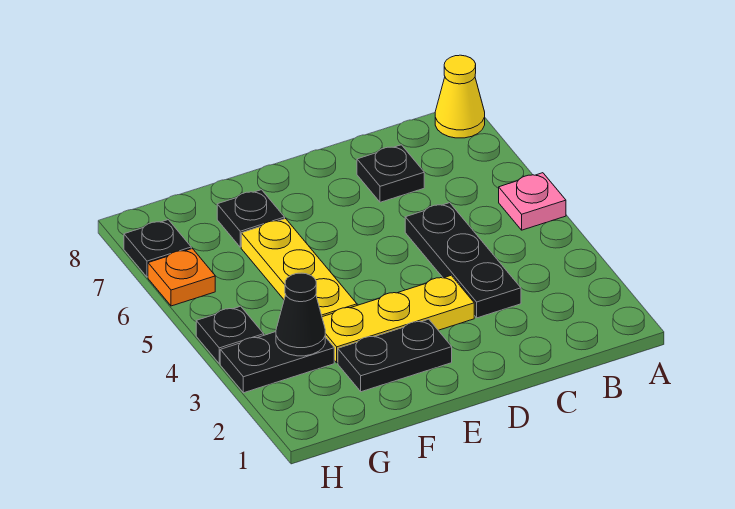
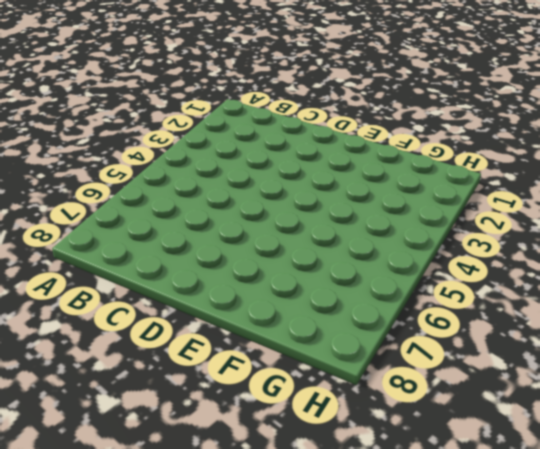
none -> pink 1x1 plate [499,173,566,230]
none -> yellow 1x1 cone [435,55,485,138]
none -> black 1x3 plate [405,203,521,318]

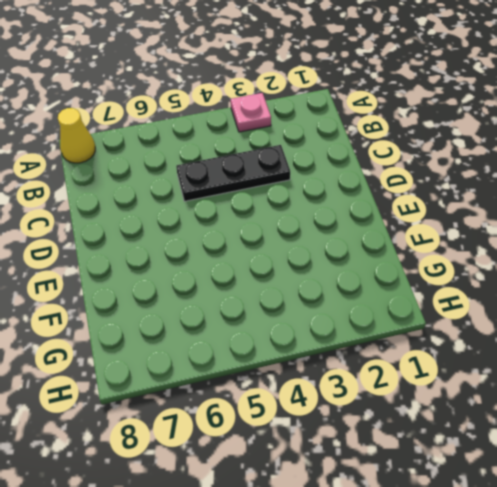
pink 1x1 plate [231,93,271,132] -> pink 1x1 plate moved to [499,173,566,230]
none -> black 1x1 plate [357,145,424,202]
none -> yellow 1x3 plate [322,276,474,363]
none -> black 1x2 plate [338,319,452,392]

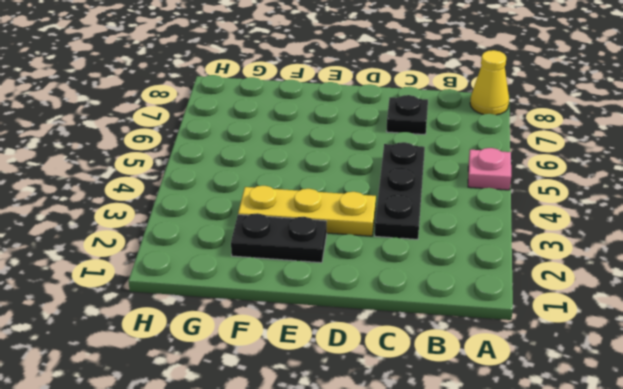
none -> yellow 1x3 plate [241,219,357,317]
none -> black 1x1 plate [217,190,285,247]
none -> black 1x2 plate [220,332,334,393]

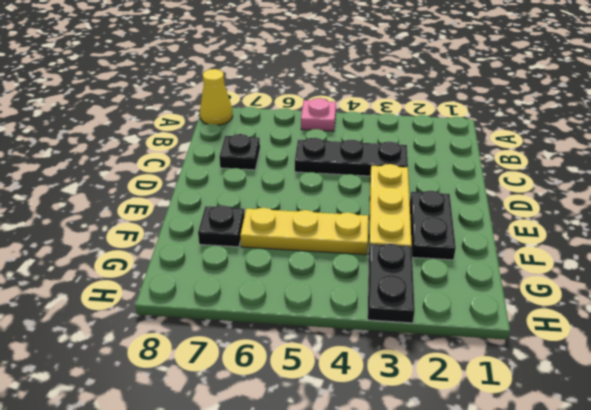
none -> black 1x1 plate [196,306,264,364]
none -> orange 1x1 plate [148,249,215,306]
none -> black 1x1 plate [124,220,191,277]

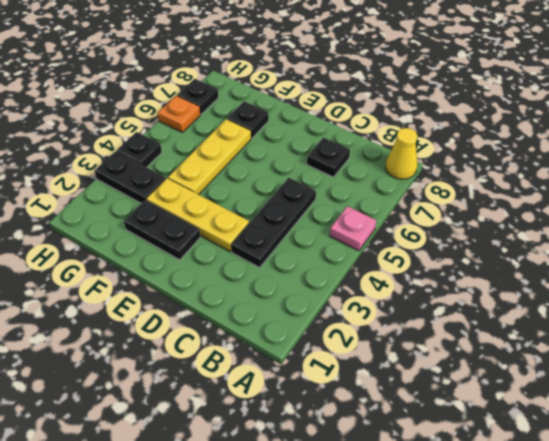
none -> black 1x1 cone [276,273,325,356]

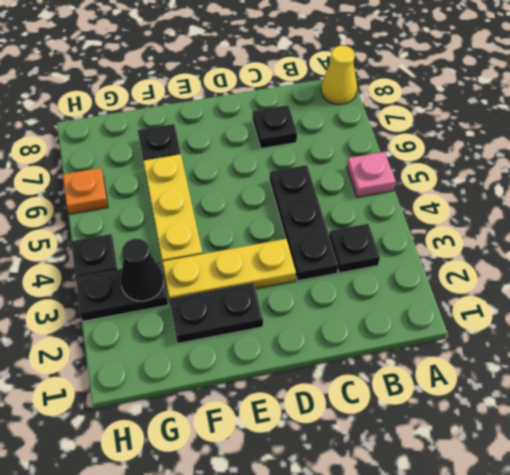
black 1x1 plate [329,224,380,273] -> black 1x1 plate moved to [124,220,191,277]

